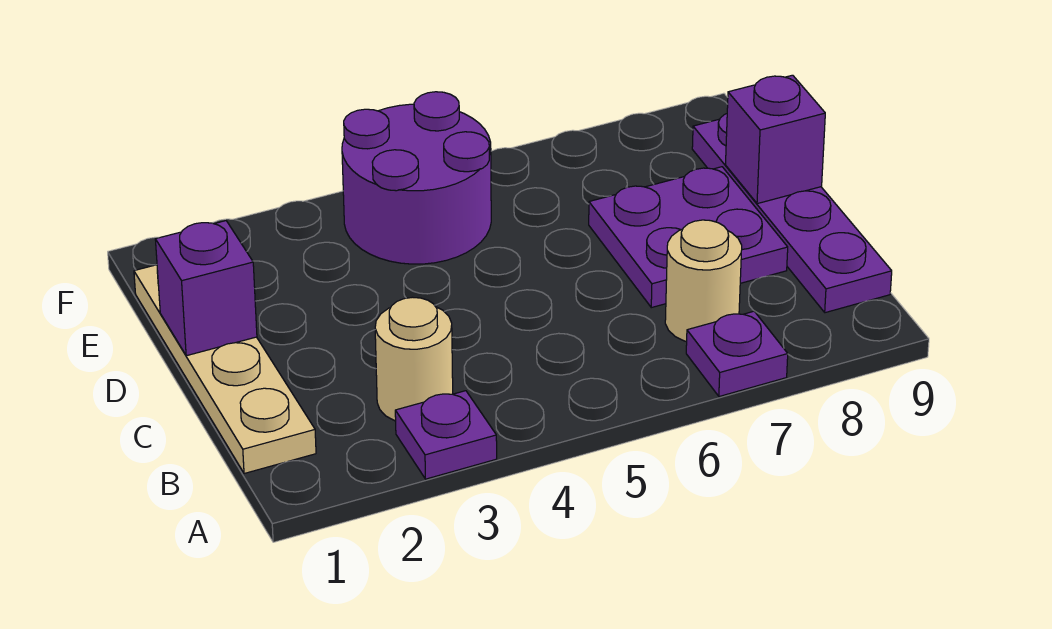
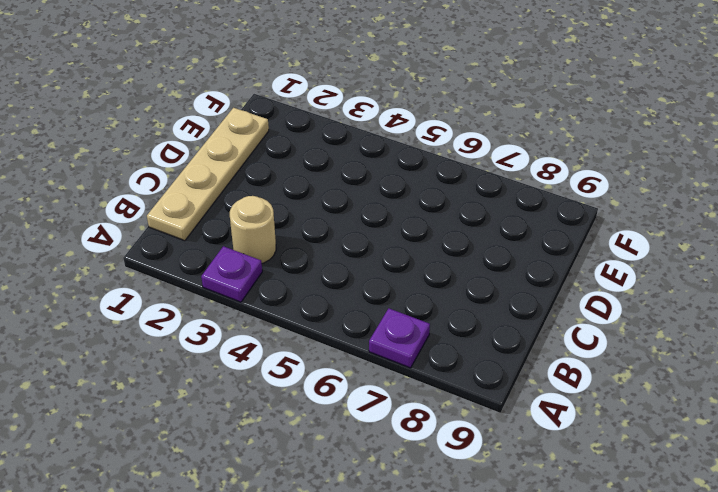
none -> tan 1x1 round brick [665,220,742,342]
none -> purple 1x4 plate [692,114,892,313]

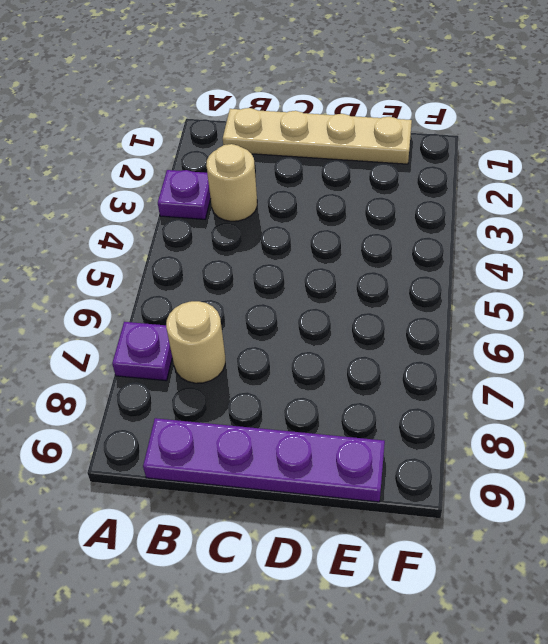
none -> purple 2x2 plate [589,167,788,308]
none -> purple 2x2 round brick [342,92,491,264]

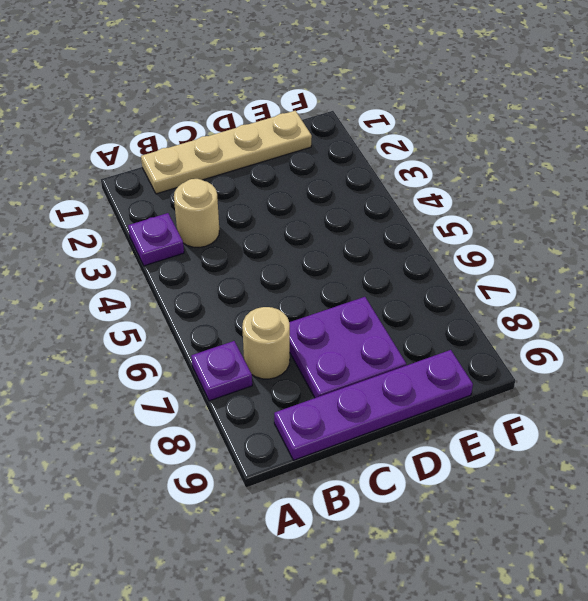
none -> purple 2x2 round brick [342,92,491,264]
none -> purple 1x1 brick [155,221,257,356]

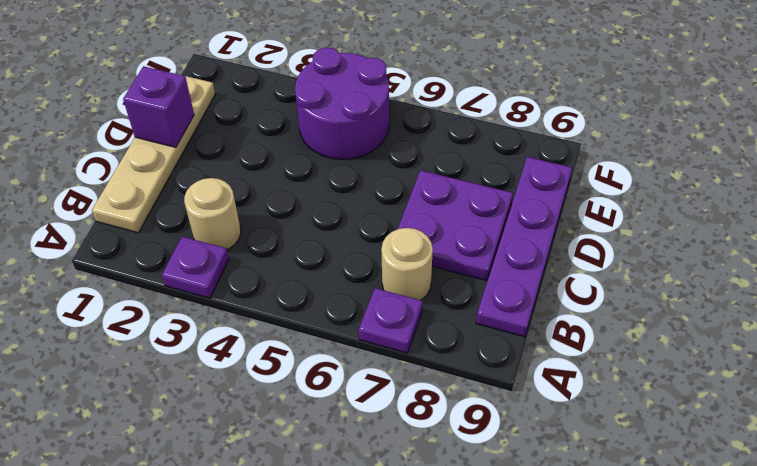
none -> purple 1x1 brick [726,75,825,204]

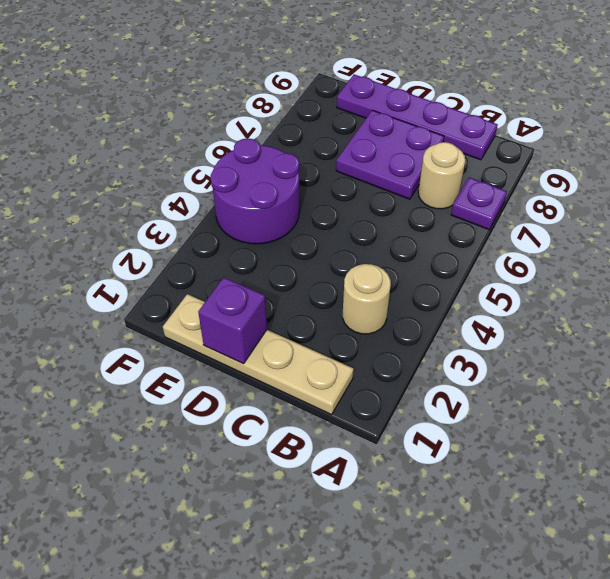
none -> purple 1x1 plate [395,391,497,479]
none -> purple 1x1 brick [726,75,825,204]

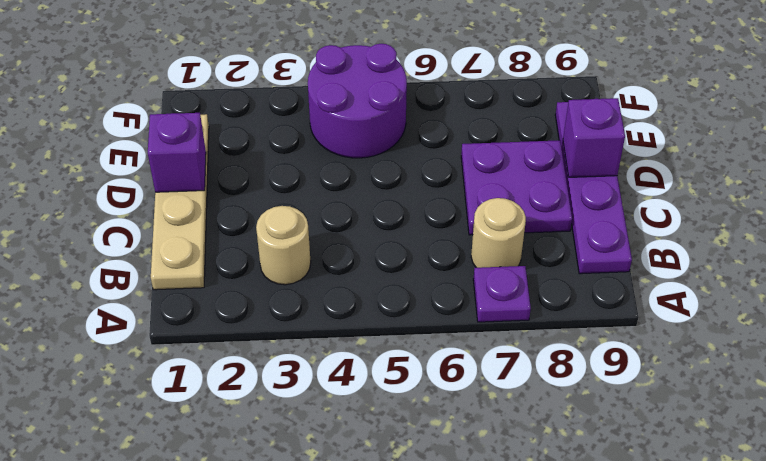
none -> purple 1x1 plate [395,391,497,479]

